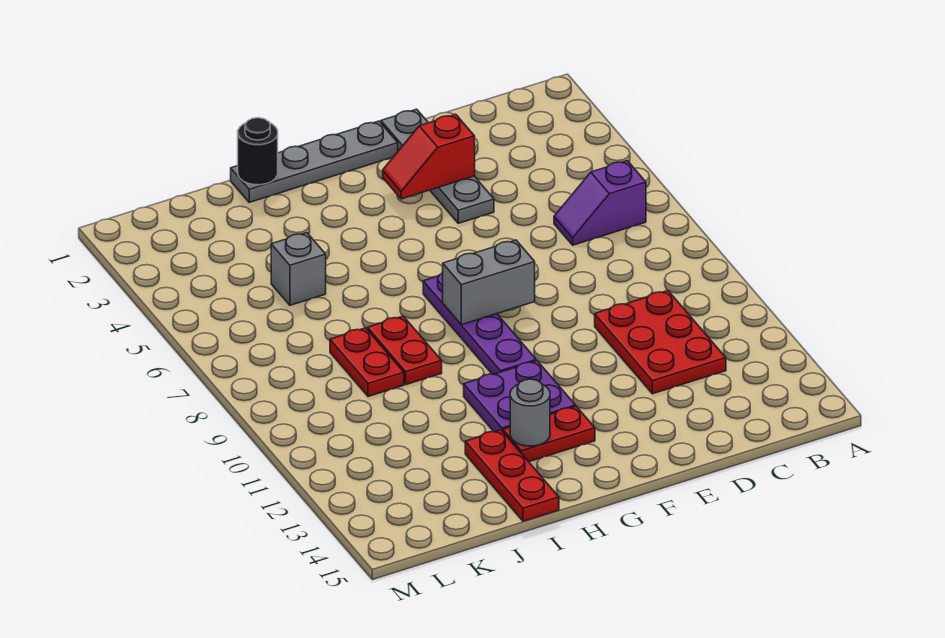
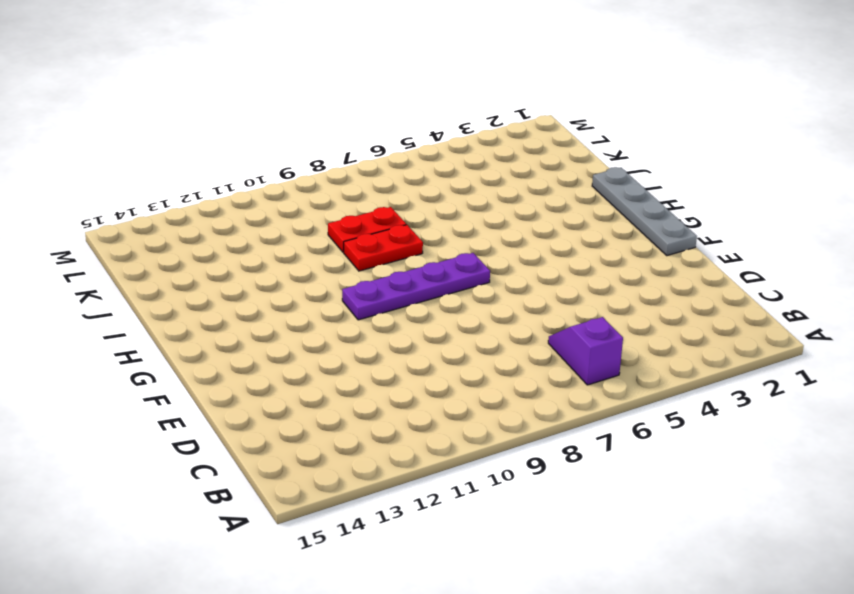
none -> red 2x3 plate [595,291,726,394]
none -> grey 1x4 plate [381,109,494,223]
none -> purple 2x2 plate [464,361,575,432]

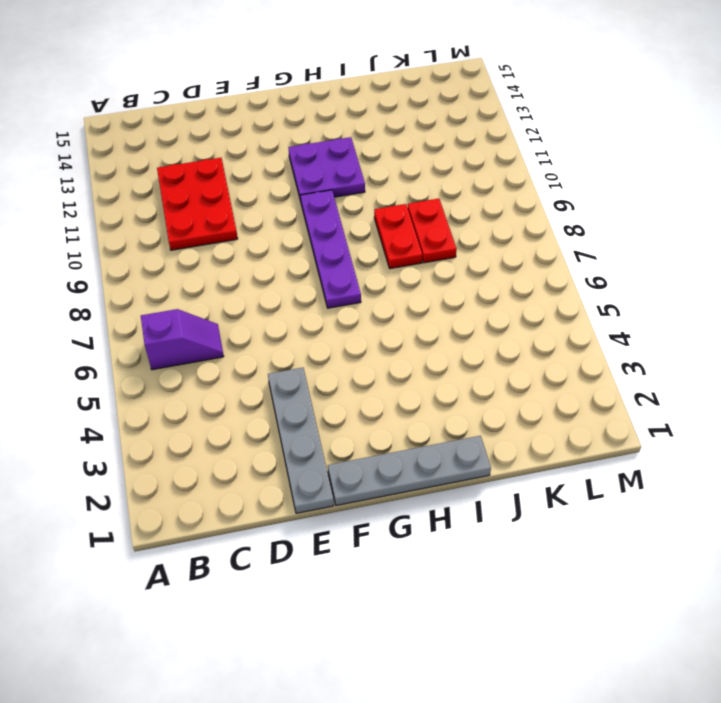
none -> red 1x2 plate [503,406,595,462]
none -> red 1x3 plate [465,430,559,521]
none -> grey 1x1 brick [271,233,326,305]

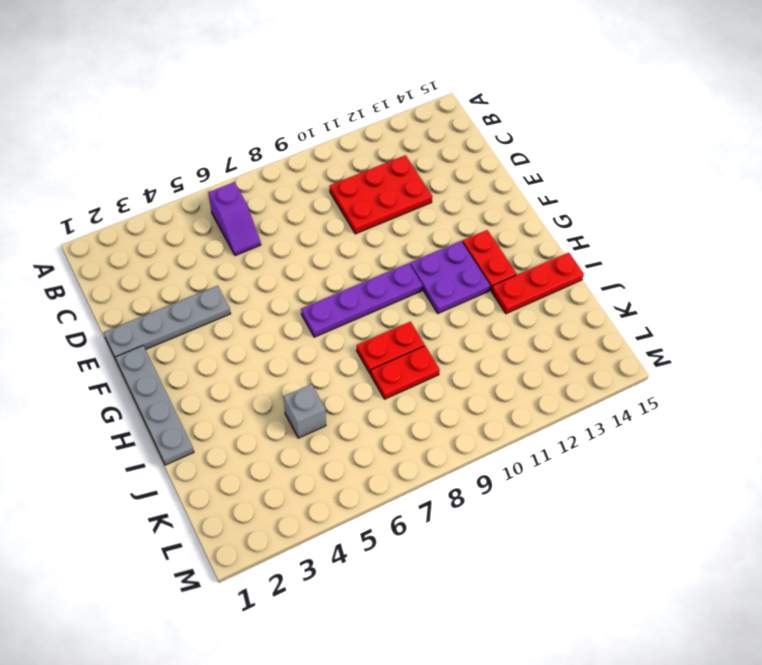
none -> red 1x2 slope [383,114,475,199]
none -> grey 1x2 brick [443,240,535,325]
none -> grey 1x1 round brick [510,379,550,446]

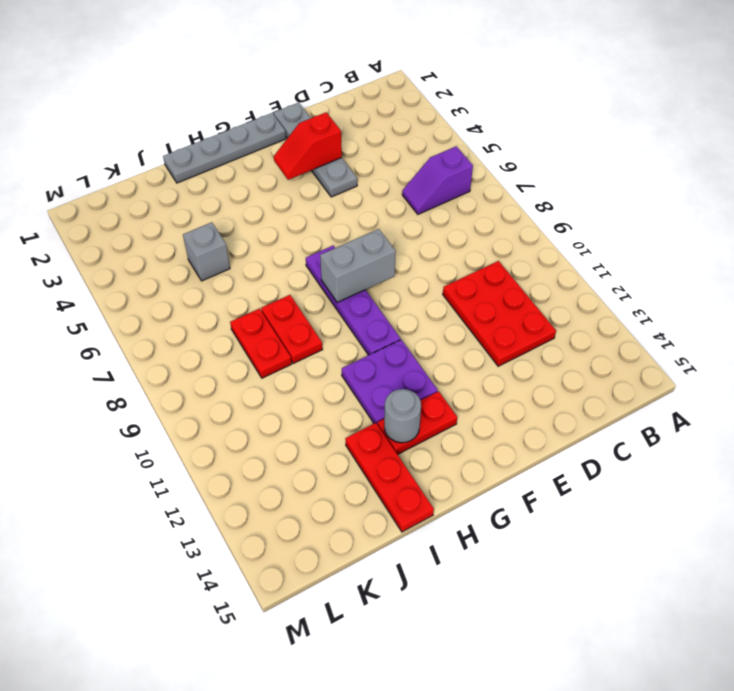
none -> black 1x1 round brick [238,118,278,185]

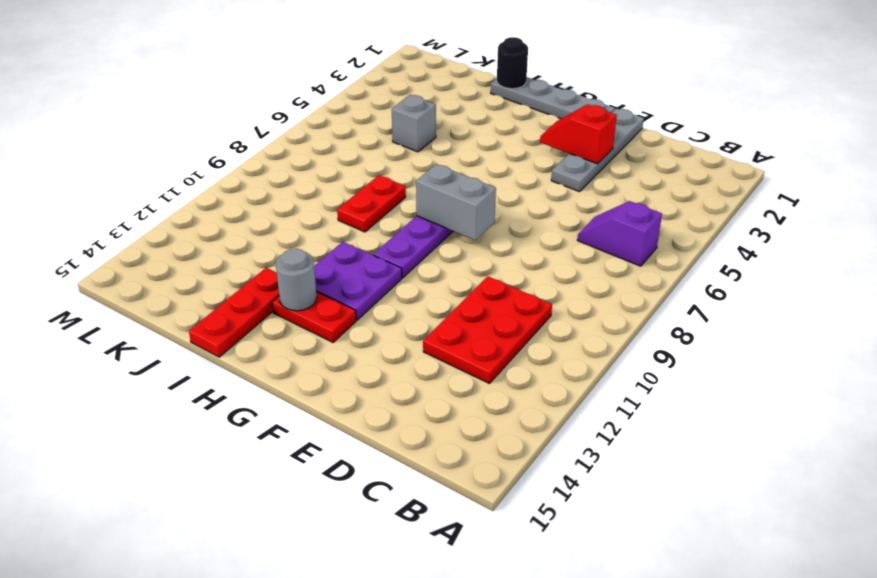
none -> red 1x2 plate [330,328,404,397]

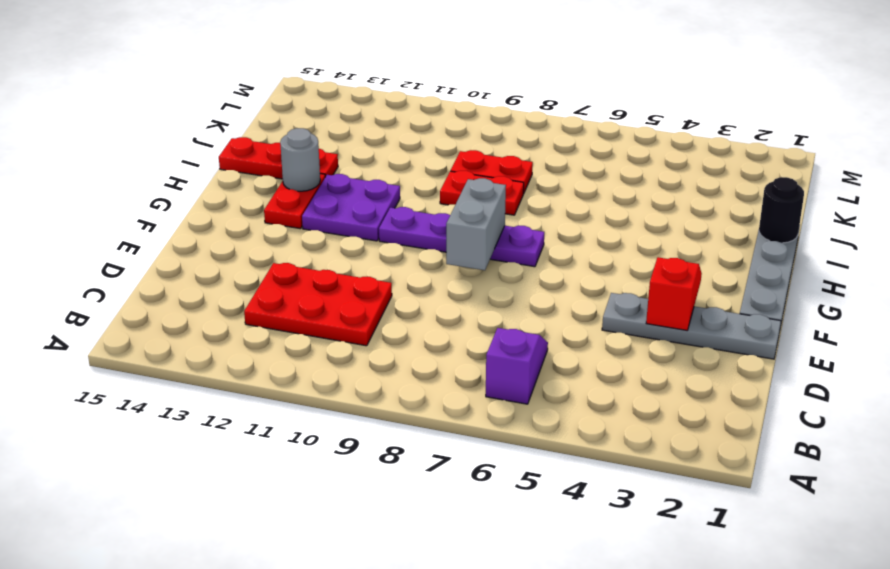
none -> grey 1x1 brick [271,233,326,305]

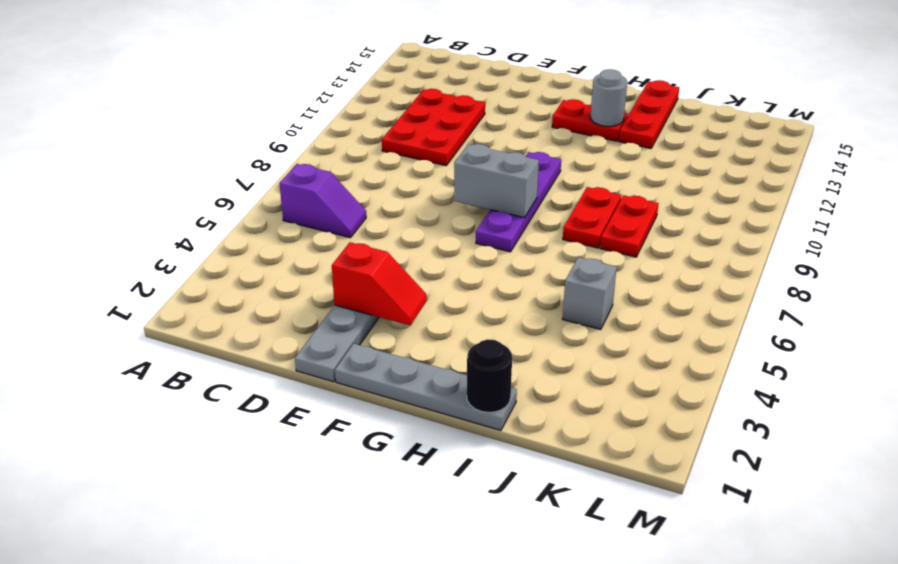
none -> purple 2x2 plate [464,361,575,432]

